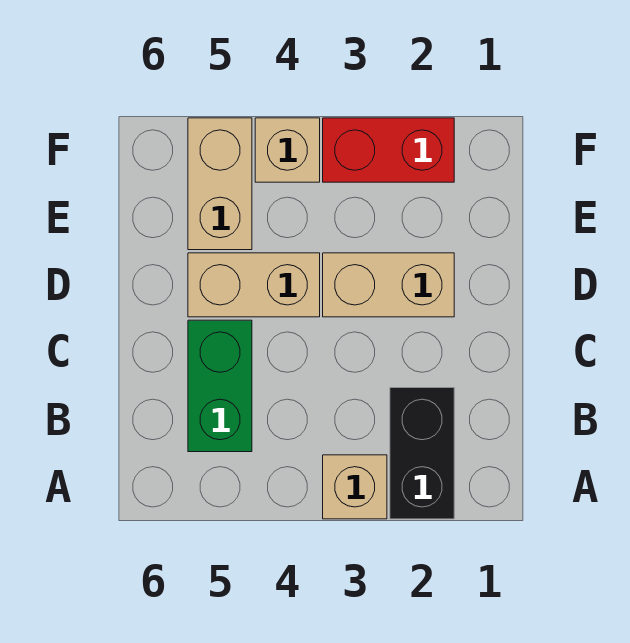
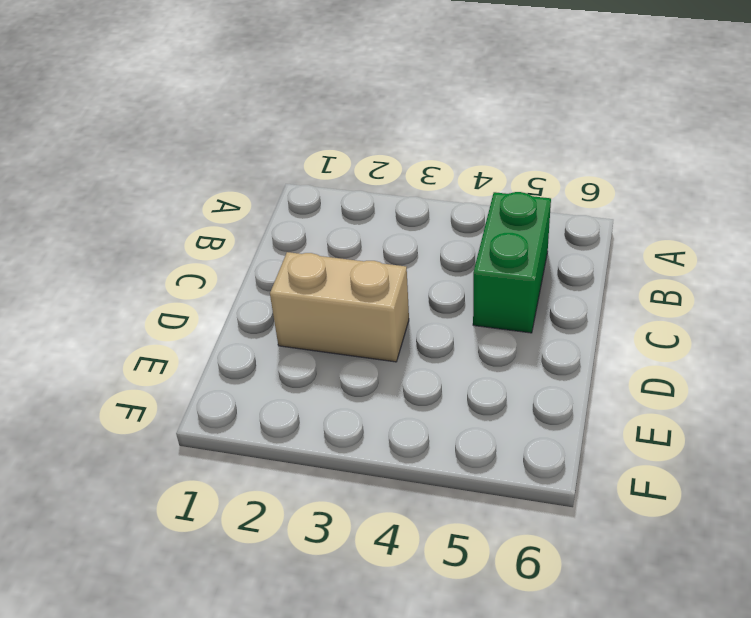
none -> black 1x2 brick [390,388,454,519]
none -> tan 1x1 brick [323,455,387,519]

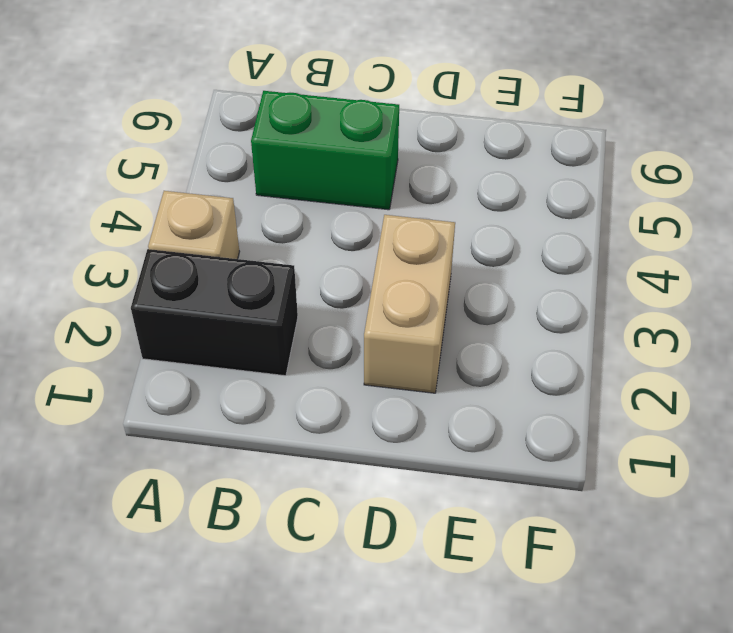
none -> tan 1x2 brick [188,253,320,317]
none -> tan 1x2 brick [188,118,252,250]

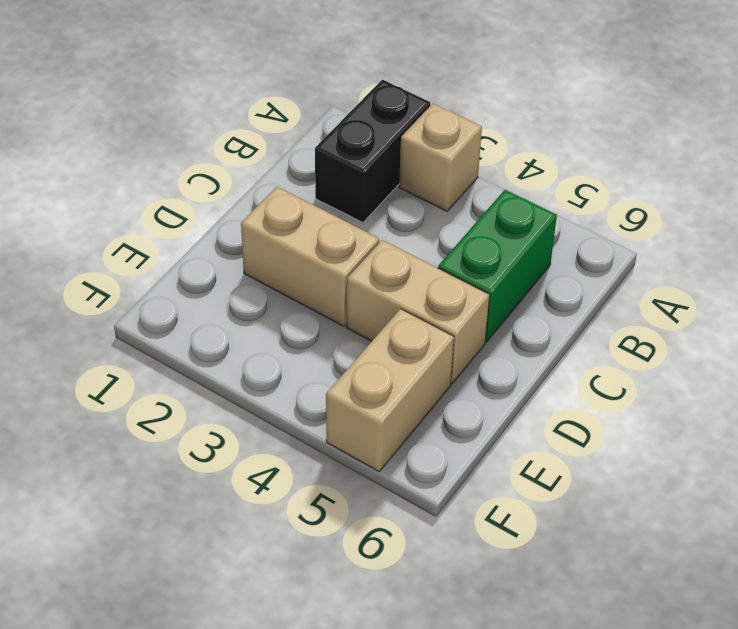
none -> red 1x2 brick [323,118,454,182]
none -> tan 1x1 brick [255,118,320,182]

